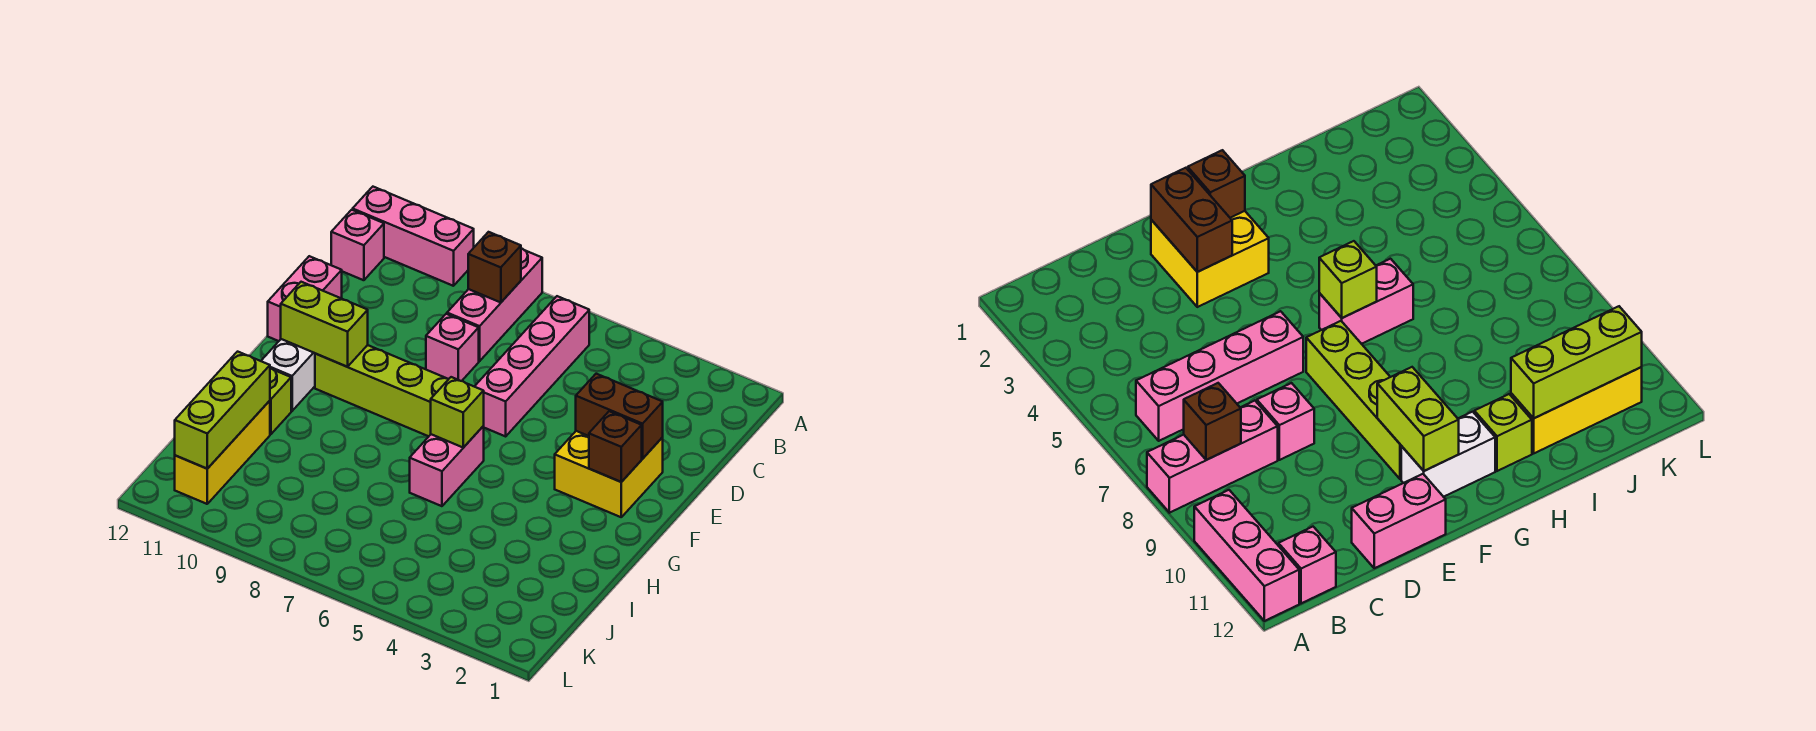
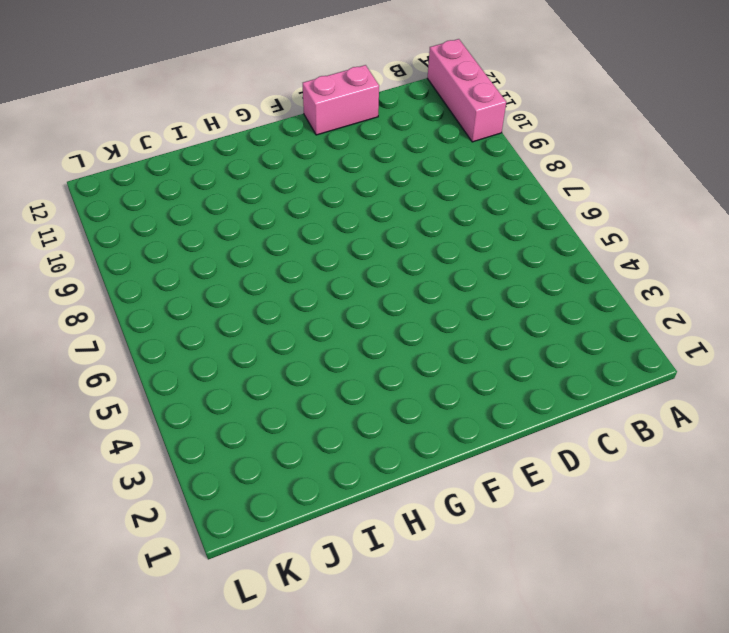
none -> pink 1x3 brick [447,248,542,361]
none -> pink 1x4 brick [474,296,589,436]
none -> pink 1x1 brick [331,210,384,280]

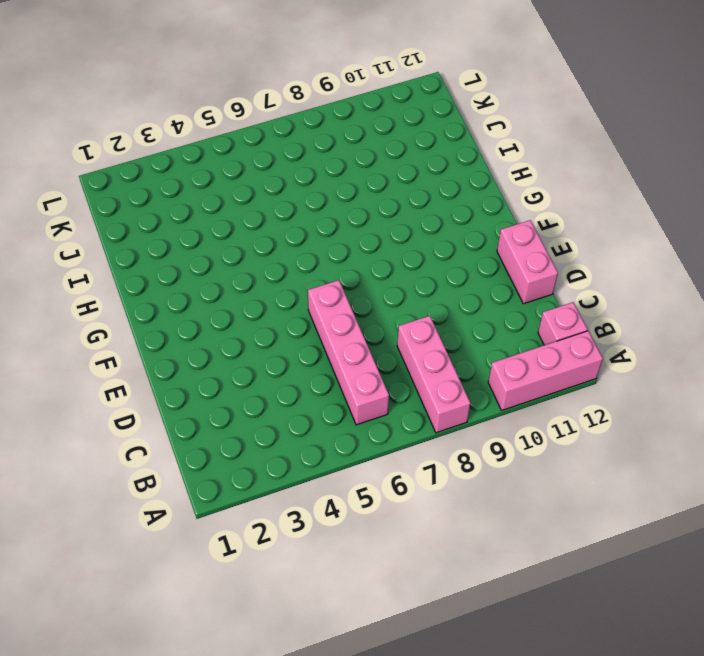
none -> pink 1x1 brick [426,314,479,381]
none -> yellow 2x2 brick [555,431,663,517]
none -> lime 1x4 brick [315,345,448,436]

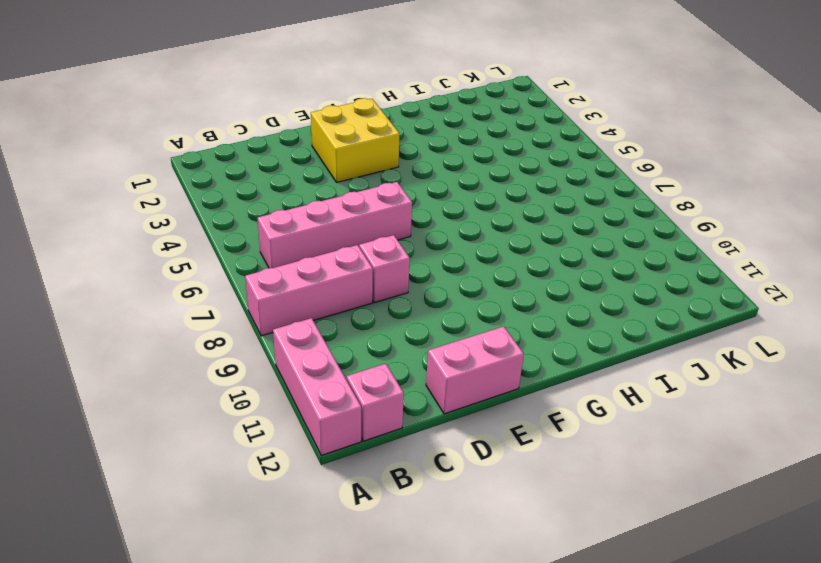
none -> lime 1x4 brick [315,345,448,436]
none -> white 1x2 brick [261,339,315,411]
none -> pink 1x2 brick [410,426,484,506]

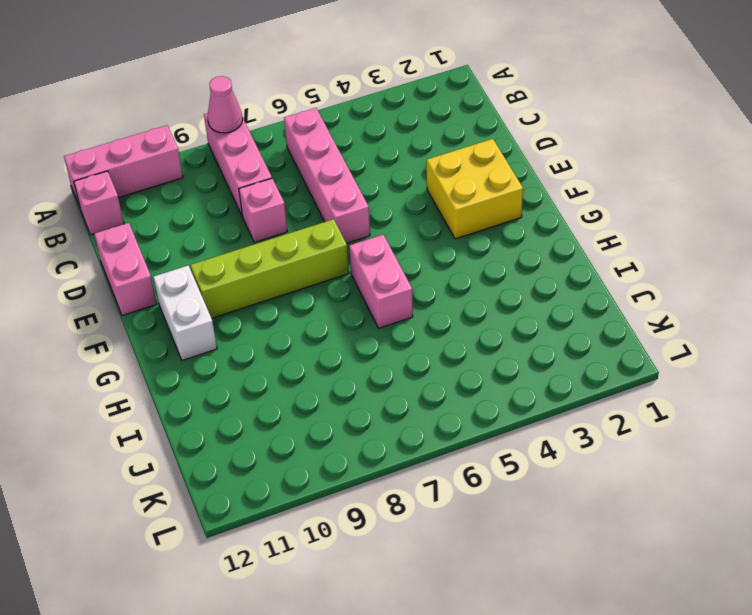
pink 1x1 cone [207,76,243,133] -> none
none -> lime 1x1 brick [270,368,291,434]
none -> yellow 1x3 brick [175,401,270,504]
none -> brown 1x1 brick [468,232,521,303]

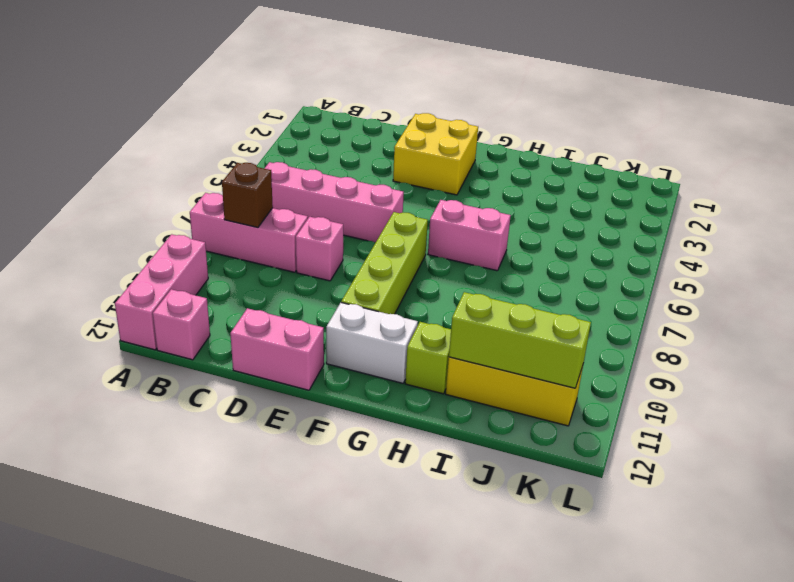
none -> brown 1x2 brick [576,374,663,459]
none -> brown 1x1 brick [589,411,642,482]
none -> lime 1x2 brick [281,282,368,367]

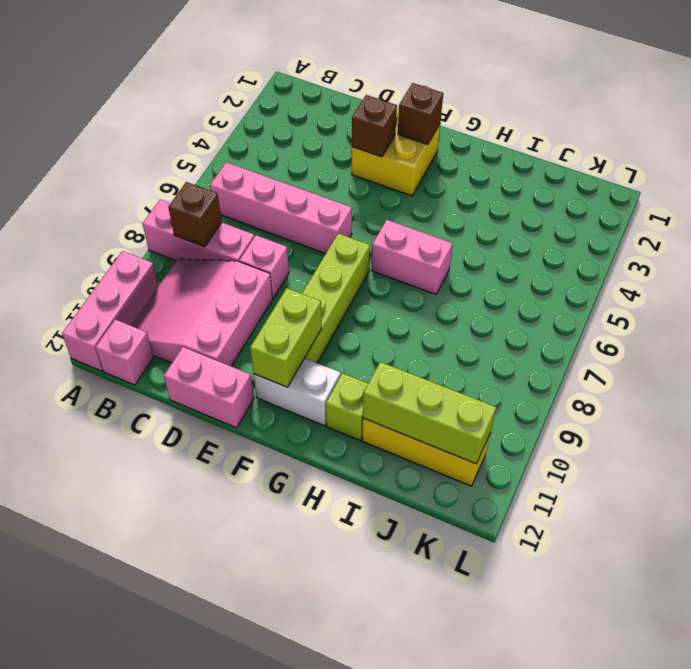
pink 3x3 slope [131,259,273,366] -> none
brown 1x1 brick [352,95,397,157] -> brown 1x2 brick [576,374,663,459]
none -> lime 1x1 brick [431,377,484,448]

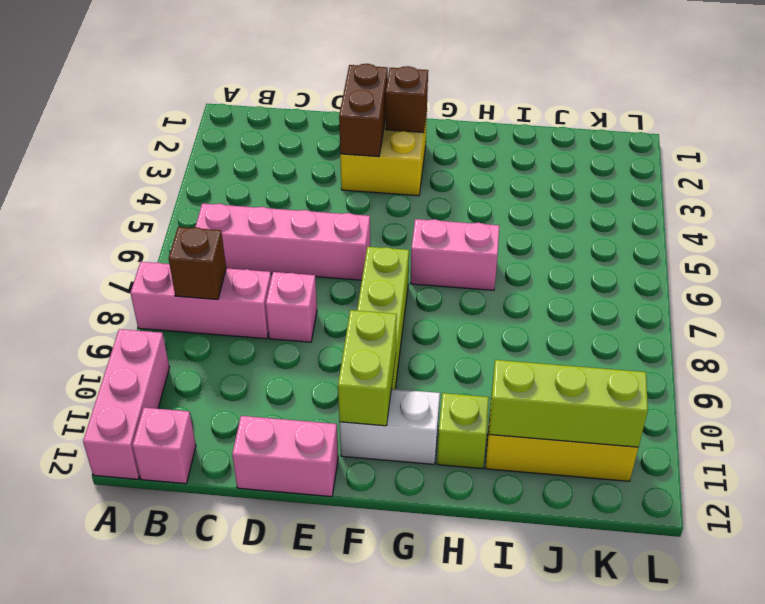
none -> lime 1x1 brick [431,377,484,448]

